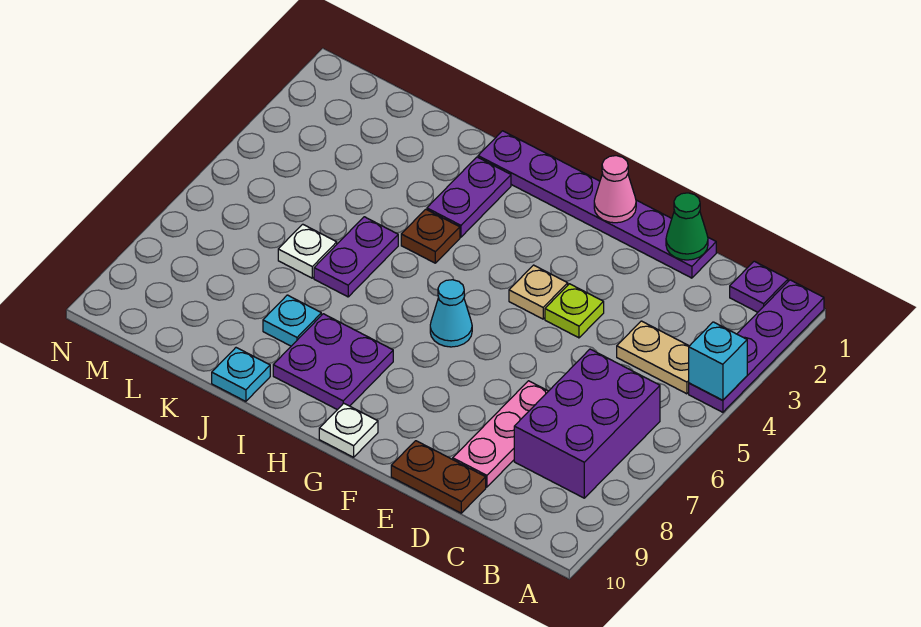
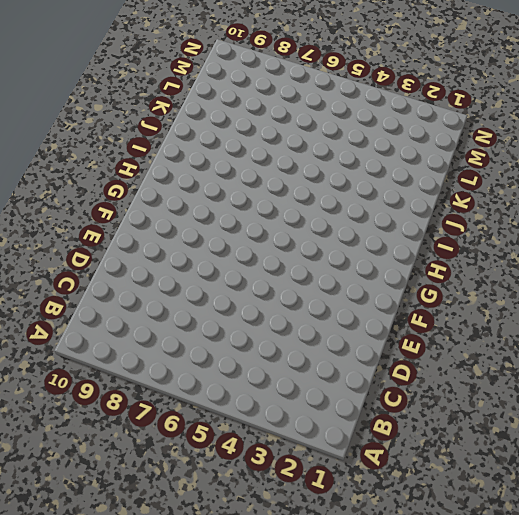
none -> purple 1x4 plate [689,280,824,412]
none -> purple 1x1 plate [730,261,788,312]
none -> tan 1x2 plate [617,321,689,394]

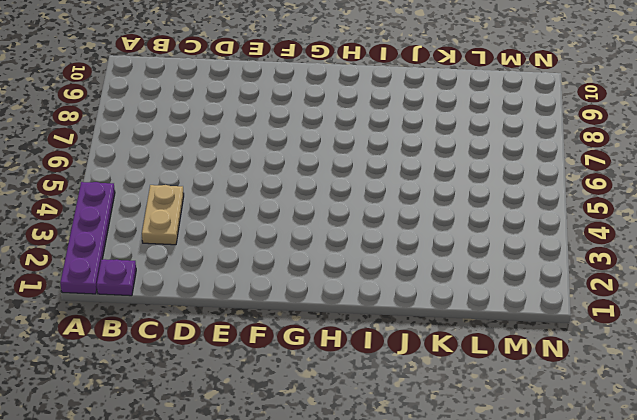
tan 1x2 plate [142,185,184,245] -> tan 1x2 plate turned to [617,321,689,394]
none -> purple 2x3 brick [514,349,660,498]
none -> purple 1x6 plate [478,131,716,278]
none -> pink 1x3 plate [453,381,548,487]

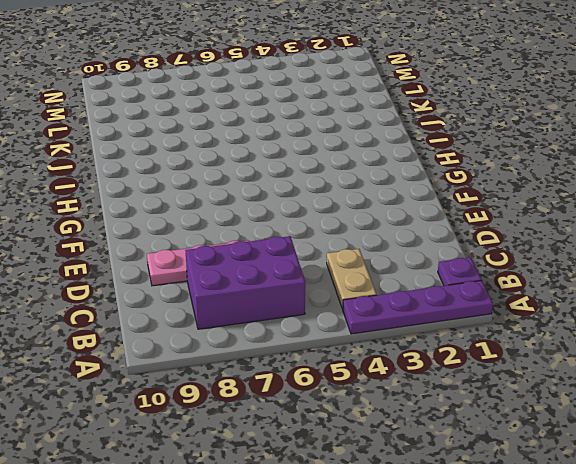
none -> purple 1x6 plate [478,131,716,278]
none -> brown 1x2 plate [391,441,486,513]
none -> lime 1x1 plate [545,284,604,338]

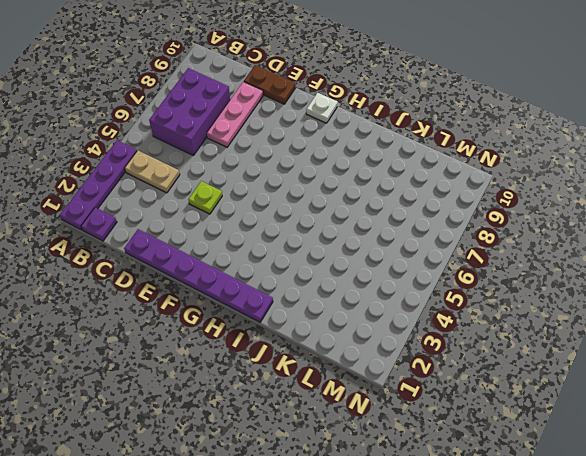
none -> tan 1x1 plate [509,265,568,319]
none -> cyan 1x1 cone [430,280,472,347]
none -> purple 2x2 plate [273,314,393,410]

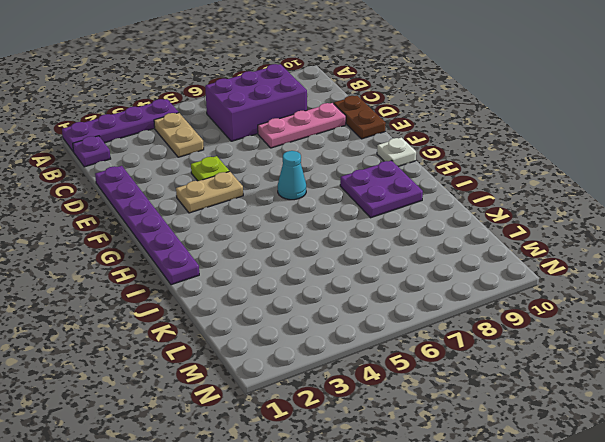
tan 1x2 plate [176,171,243,213] -> tan 1x1 plate [509,265,568,319]
none -> purple 1x2 plate [427,157,511,237]
none -> brown 1x1 plate [401,209,460,263]
none -> purple 1x2 plate [314,217,398,297]

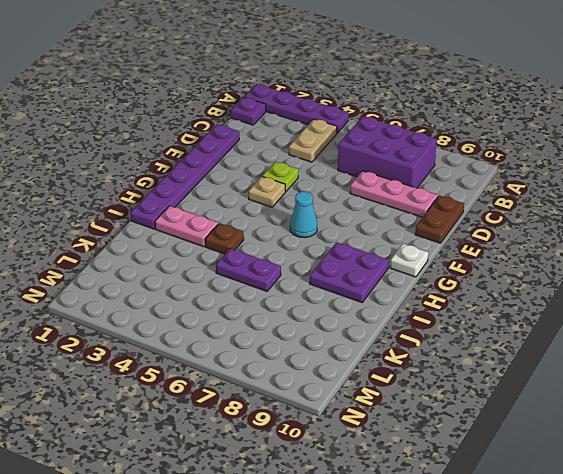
pink 1x2 plate [155,206,218,247] -> purple 1x2 plate [427,157,511,237]
none -> cyan 1x1 plate [263,295,321,346]
none -> cyan 1x1 plate [212,348,270,401]
none -> white 1x1 plate [278,224,337,278]

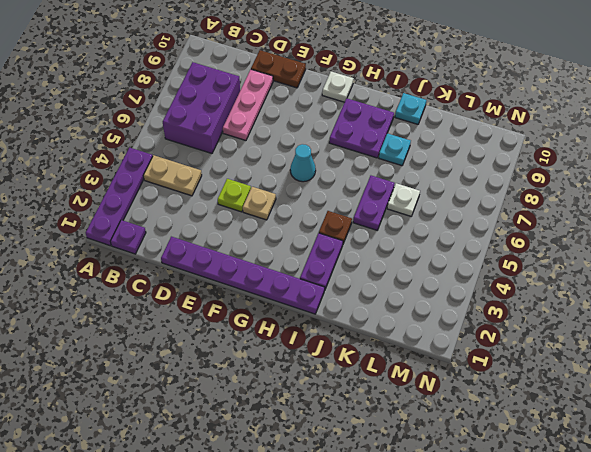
none -> cyan 1x1 brick [689,322,747,400]
none -> green 1x1 cone [666,193,708,260]
none -> pink 1x1 cone [594,156,636,223]

